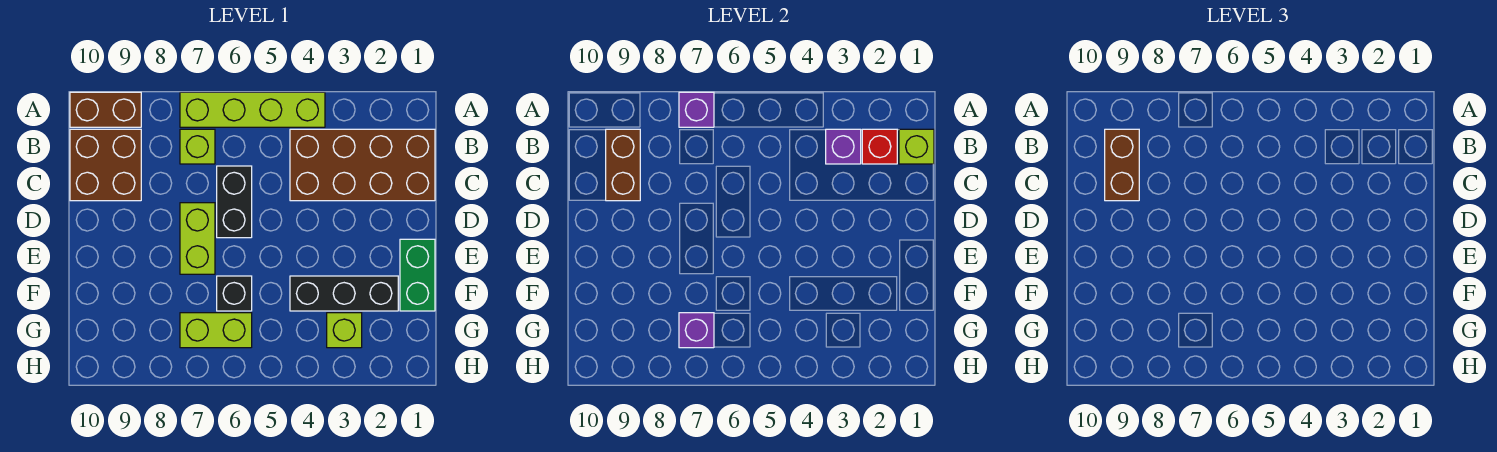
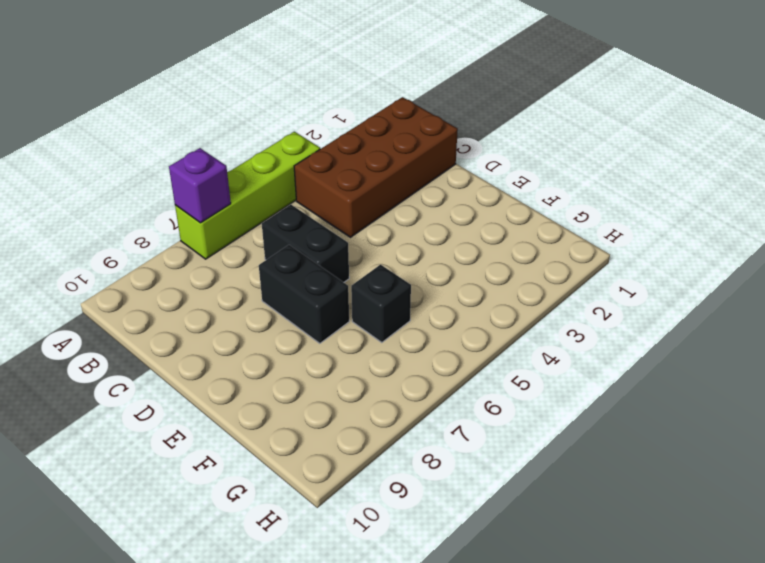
black 1x2 brick [259,245,349,343] -> lime 1x2 brick [180,203,215,274]
none -> brown 1x2 brick [70,92,141,127]
none -> lime 1x1 brick [180,129,215,164]
none -> brown 2x2 brick [70,129,141,201]

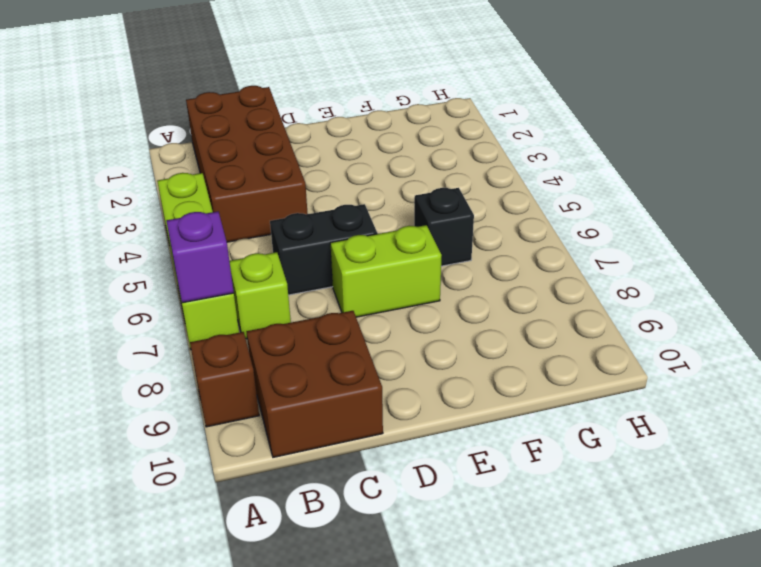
brown 1x1 brick [190,332,259,427] -> brown 1x2 brick [70,92,141,127]
none -> green 1x2 brick [400,239,435,311]
none -> black 1x3 brick [290,276,398,311]
none -> lime 1x1 brick [327,313,362,348]

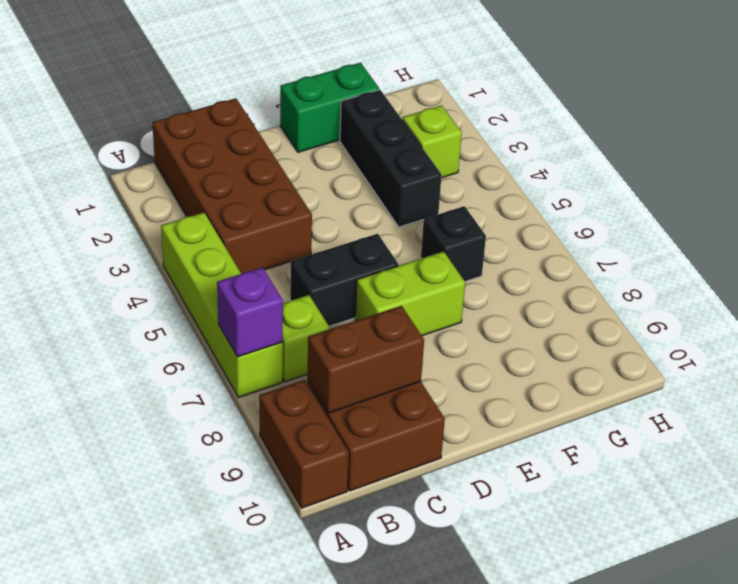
none -> lime 1x2 brick [180,313,252,348]
none -> lime 1x1 brick [899,129,934,164]
none -> red 1x1 brick [862,129,897,164]

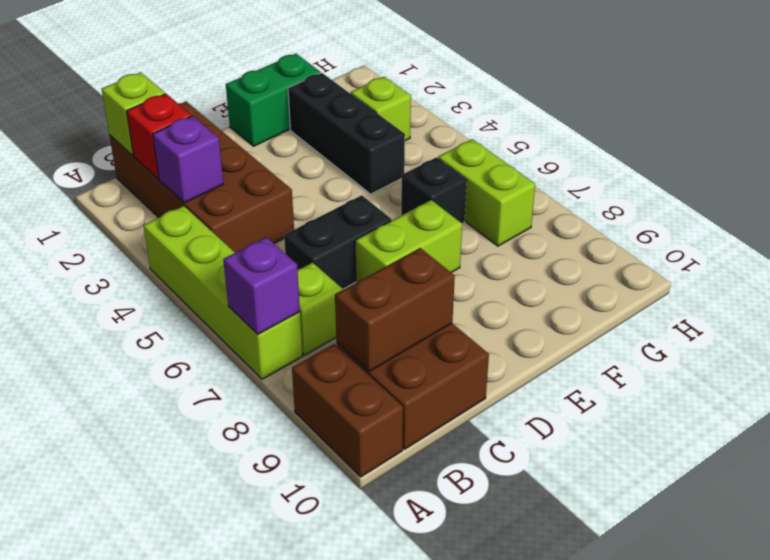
none -> purple 1x1 brick [679,313,714,348]
none -> brown 1x2 brick [1105,129,1139,201]

